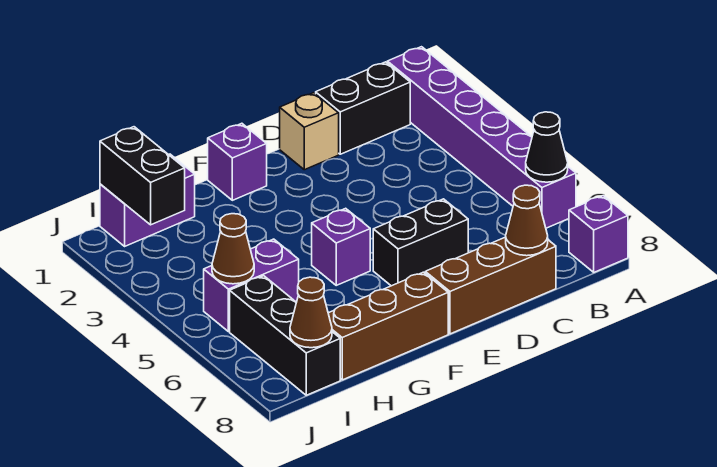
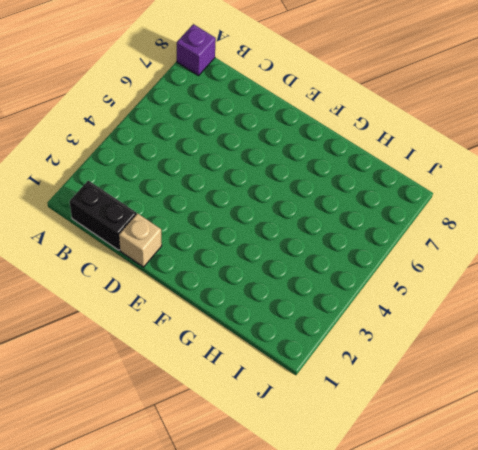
none -> purple 1x6 brick [387,47,576,228]
none -> brown 1x3 brick [425,237,556,334]
none -> black 1x2 brick [373,199,468,286]

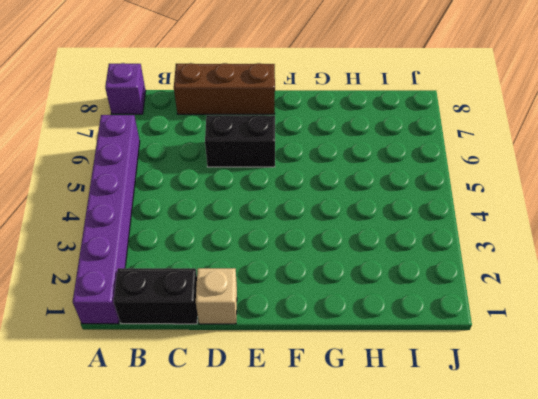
none -> purple 1x1 brick [208,123,267,200]
none -> purple 1x1 brick [312,208,370,285]
none -> brown 1x3 brick [328,272,448,380]

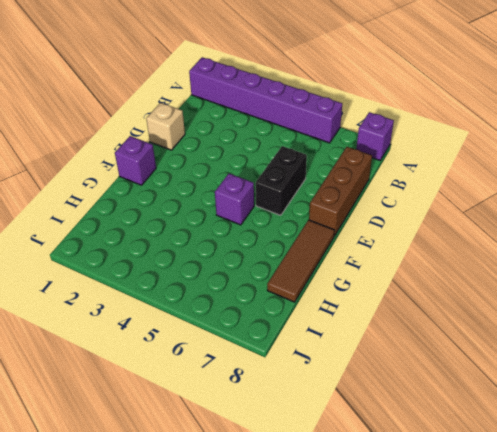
brown 1x3 tile [267,220,335,302] -> brown 1x3 brick [328,272,448,380]
none -> black 1x2 brick [316,62,410,154]
none -> purple 1x2 brick [100,154,195,246]
none -> purple 1x2 brick [204,239,299,332]

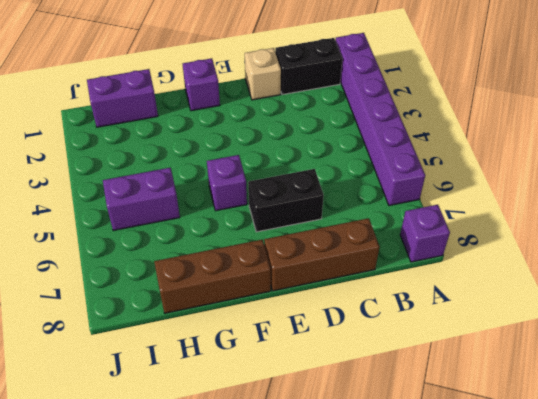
none -> black 1x3 brick [230,276,340,395]
none -> black 1x1 cone [526,112,568,182]
none -> brown 1x1 cone [506,185,548,256]

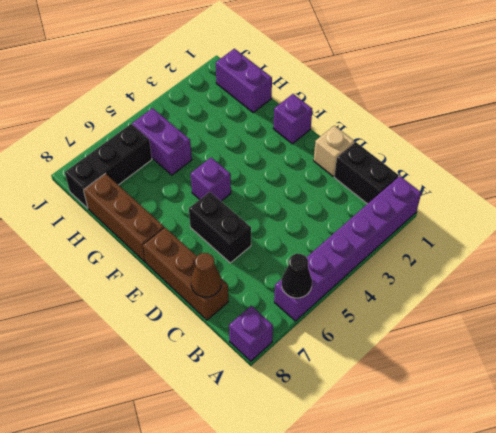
none -> black 1x2 brick [100,127,185,225]
none -> brown 1x1 cone [212,214,254,284]
none -> brown 1x1 cone [290,277,332,348]

